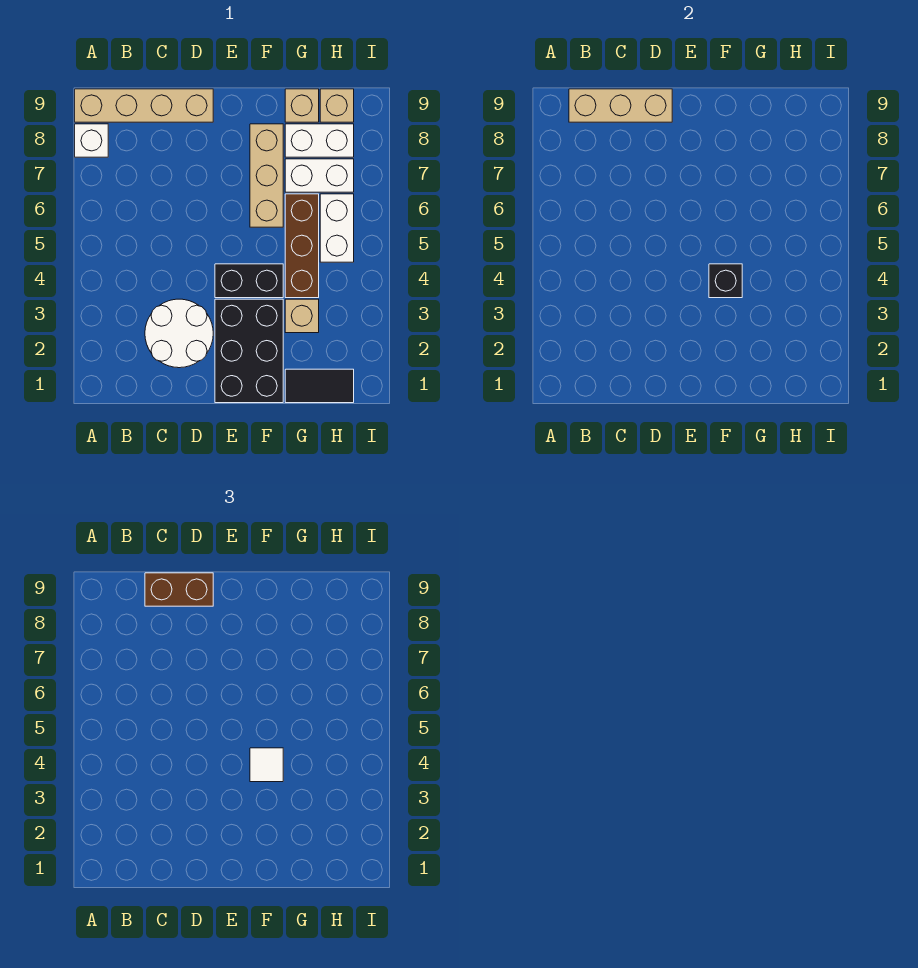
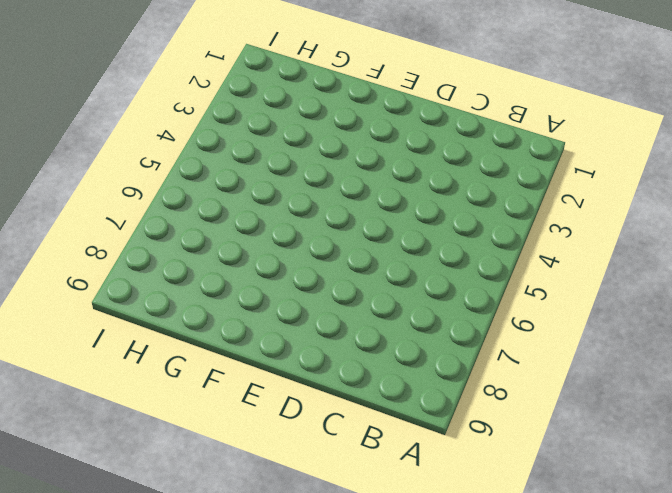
none -> white 1x1 brick [75,124,108,157]
none -> tan 1x4 brick [75,89,213,122]
none -> white 2x2 round brick [145,299,213,368]

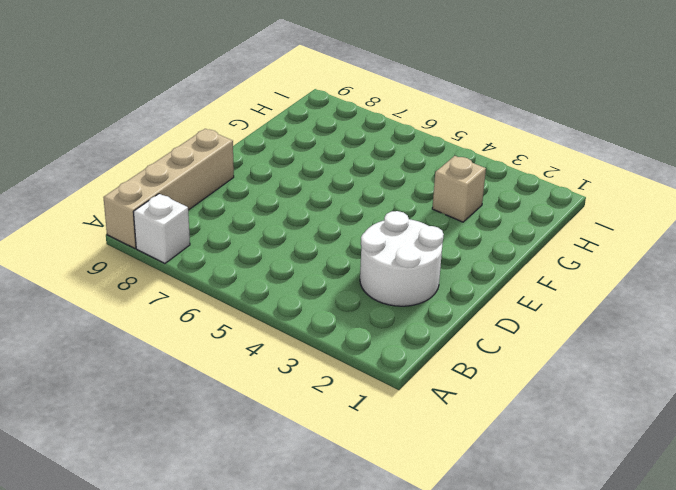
none -> black 2x3 brick [215,299,283,403]
none -> black 1x2 brick [215,264,283,298]
none -> tan 1x3 brick [250,124,283,227]

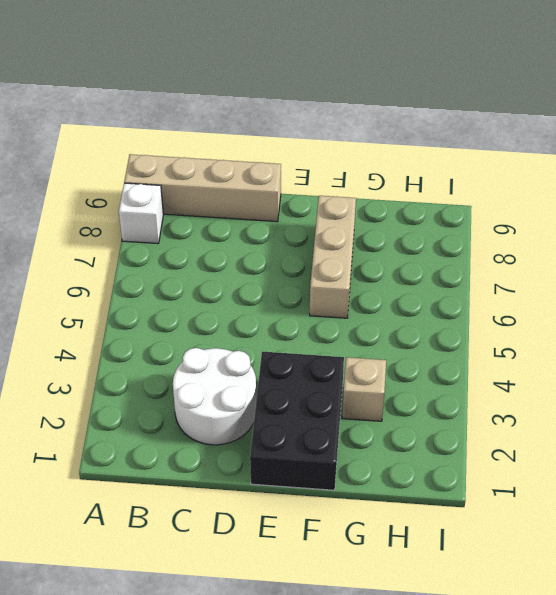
none -> black 1x2 brick [215,264,283,298]
none -> black 1x2 tile [285,369,354,403]
none -> brown 1x3 brick [285,194,319,298]

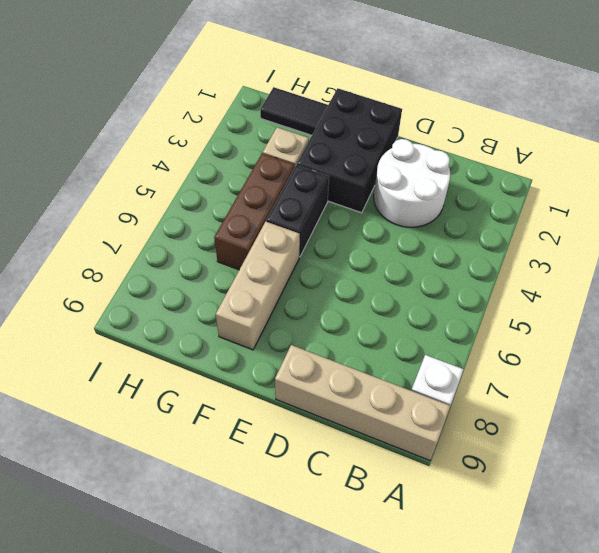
black 1x2 brick [266,165,329,257] -> black 1x2 brick turned to [215,264,283,298]
none -> white 1x2 brick [285,159,354,192]
none -> white 1x2 brick [285,124,354,157]
none -> tan 1x1 brick [285,89,319,122]

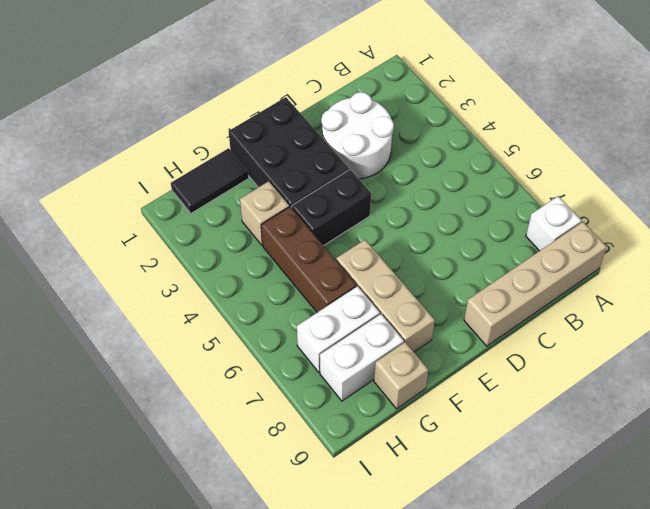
none -> white 1x2 brick [320,194,354,262]
none -> tan 1x1 brick [320,89,354,122]
none -> tan 1x3 brick [569,89,672,122]

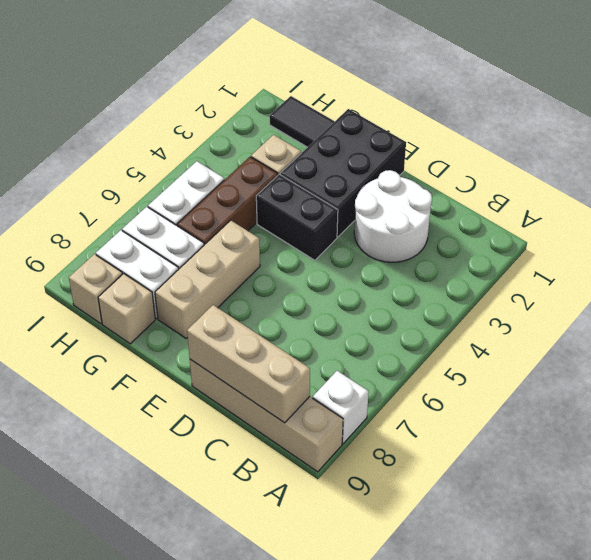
none -> black 1x1 brick [709,264,742,298]
none -> brown 1x2 brick [145,573,213,606]
none -> white 1x1 tile [250,748,283,782]

